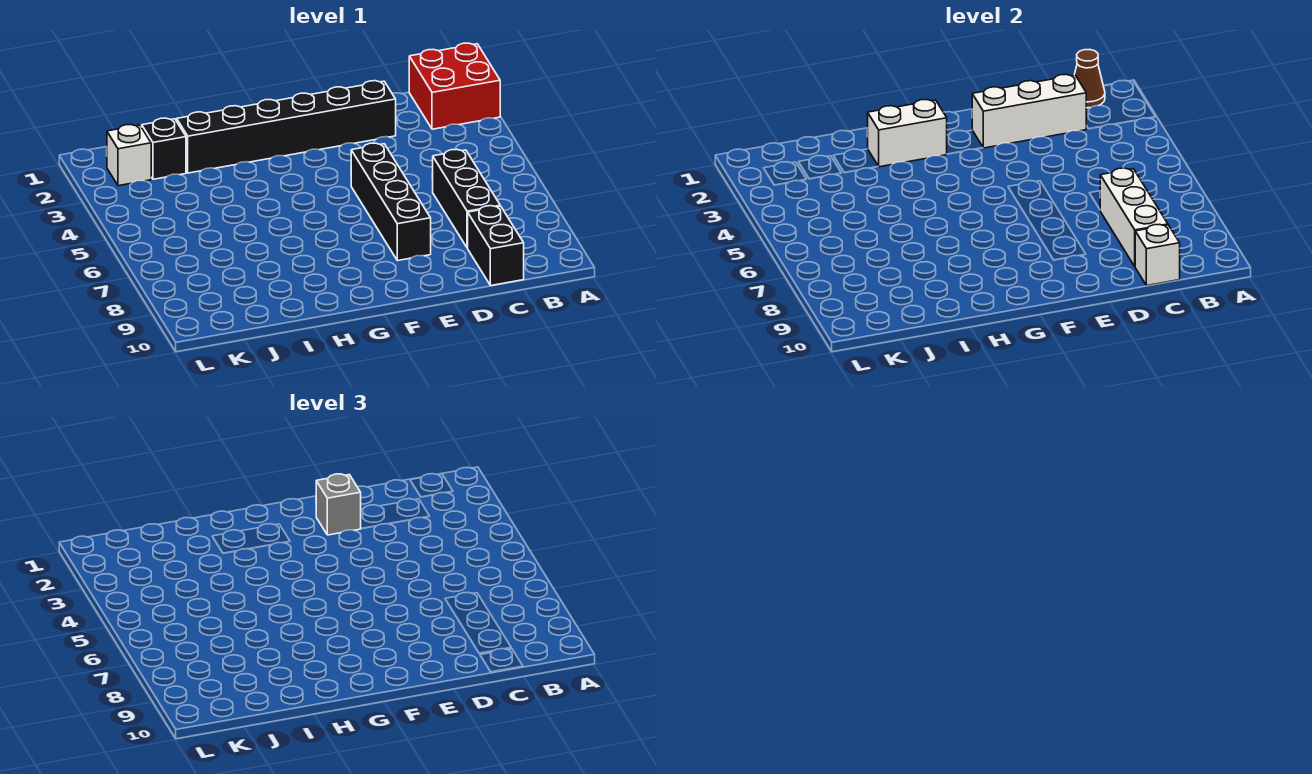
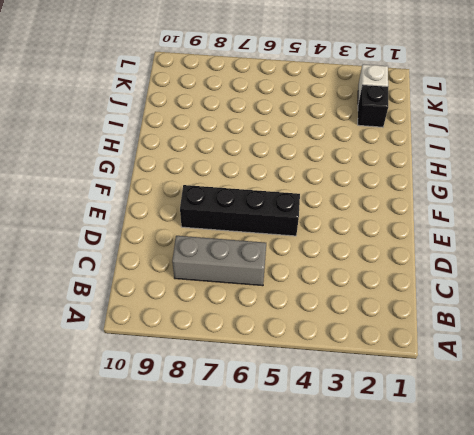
grey 1x3 brick [172,236,266,286] -> black 1x3 brick [432,150,500,248]
none -> red 2x2 brick [409,43,500,129]
none -> black 1x2 brick [468,206,524,286]
none -> black 1x6 brick [177,81,396,173]

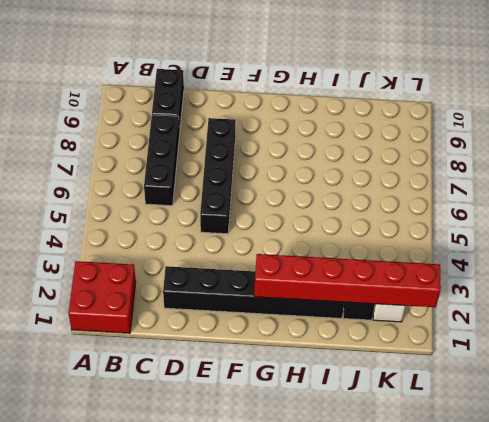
red 1x6 brick [254,254,441,307] -> white 1x2 brick [868,100,947,167]
none -> brown 1x1 cone [1074,49,1105,108]
none -> white 1x3 brick [972,74,1086,148]
none -> white 1x3 brick [1100,168,1168,266]

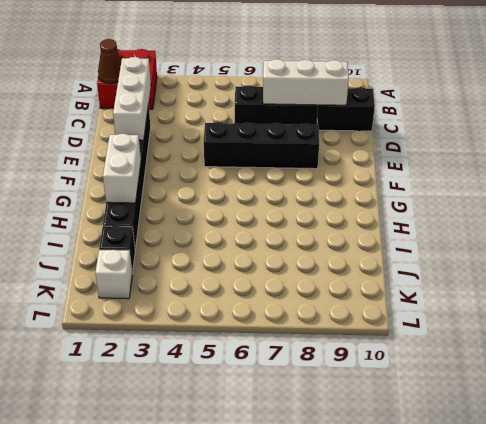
none -> white 1x1 brick [1135,224,1180,286]
none -> grey 1x1 brick [316,474,361,535]

